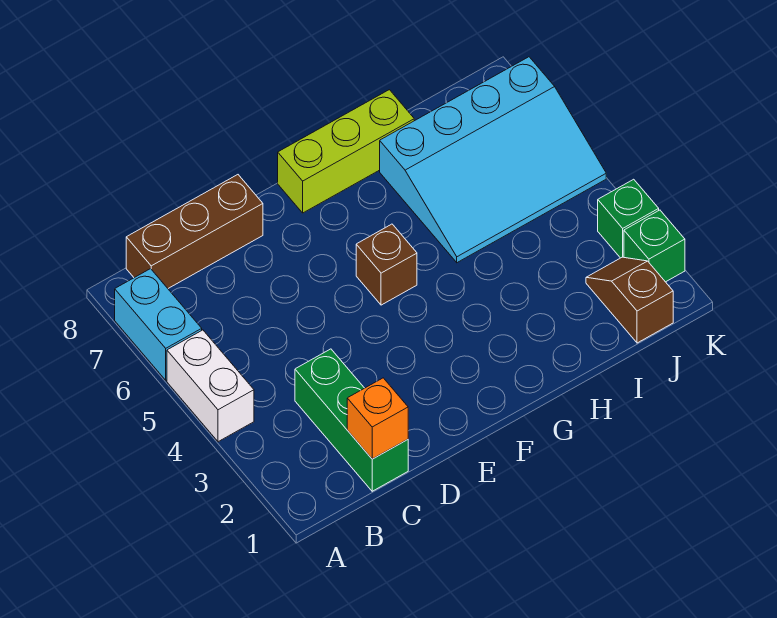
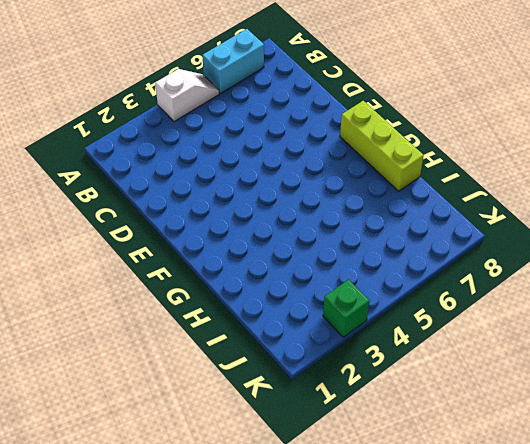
white 1x2 slope [155,69,219,122] -> white 1x2 brick [167,330,254,442]
none -> brown 1x3 brick [126,175,263,288]
none -> green 1x3 brick [295,349,408,491]

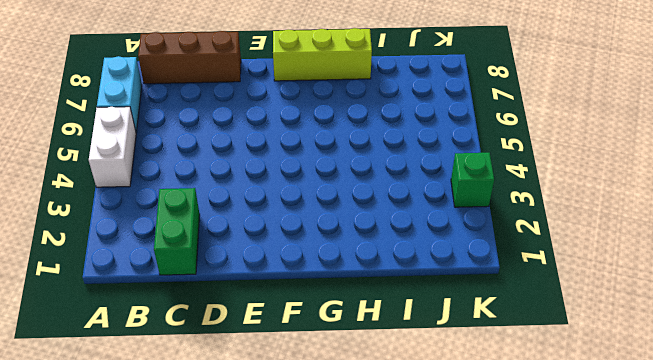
green 1x2 brick [154,188,200,275] -> green 1x3 brick [295,349,408,491]
none -> brown 1x1 brick [356,224,417,305]
none -> cyan 3x4 slope [380,57,606,263]

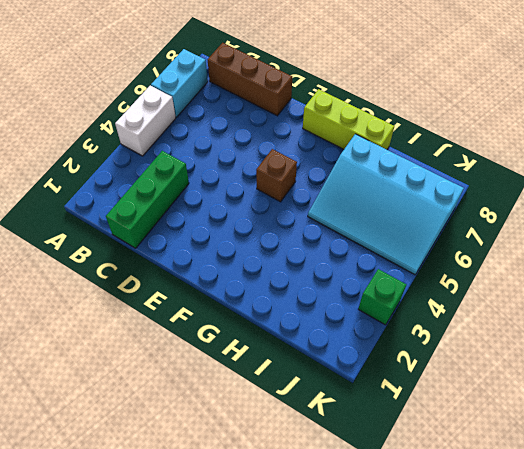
none -> brown 1x2 slope [586,257,673,343]
none -> green 1x1 brick [624,210,685,282]

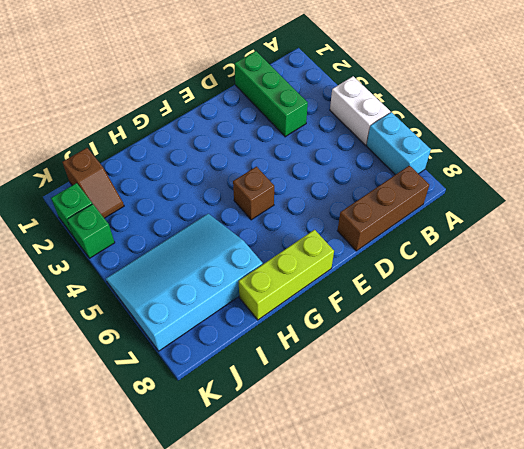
none -> orange 1x1 brick [347,378,408,459]

